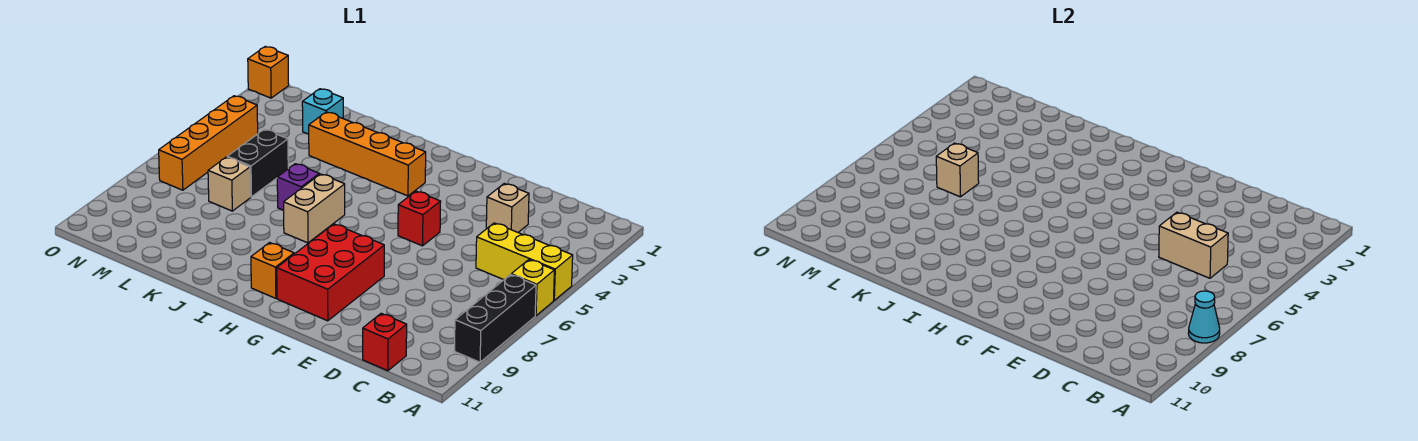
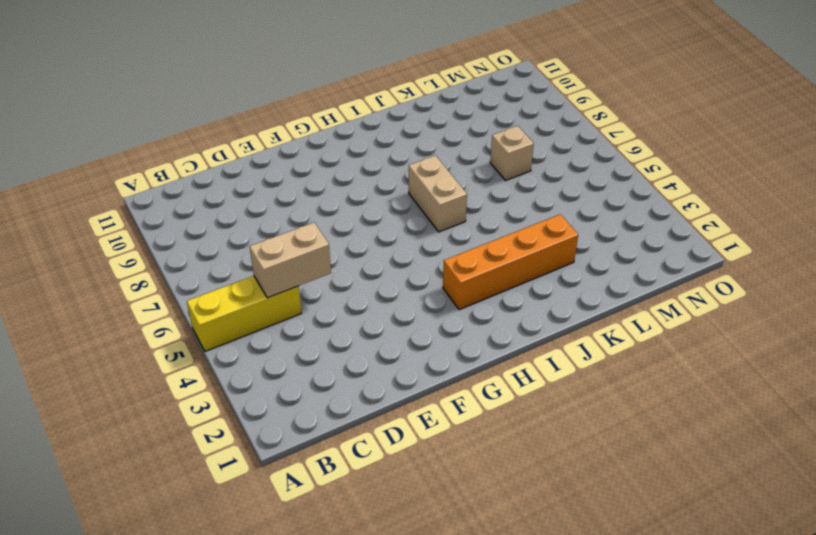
none -> yellow 1x1 brick [511,260,554,316]
none -> black 1x3 brick [455,275,536,362]
none -> red 1x1 brick [363,313,407,371]

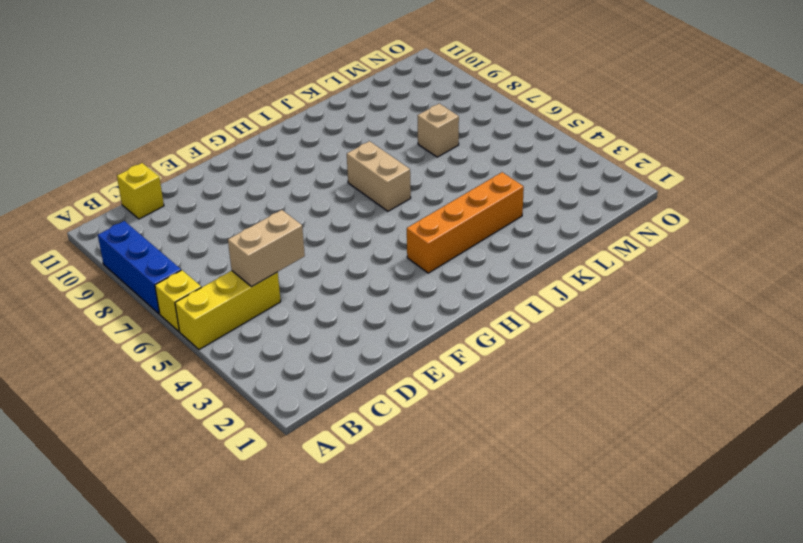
blue 1x3 brick [98,221,181,314] -> black 1x3 brick [455,275,536,362]
yellow 1x1 brick [117,163,164,219] -> red 1x1 brick [363,313,407,371]
none -> tan 1x1 brick [486,183,529,232]
none -> red 1x1 brick [398,191,441,246]
none -> red 2x3 brick [277,224,384,321]

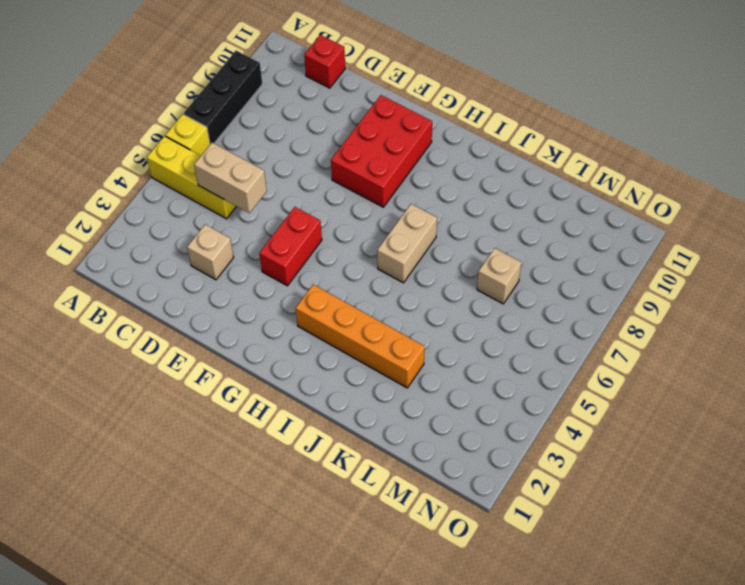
red 1x2 brick [259,207,322,286] -> red 1x1 brick [398,191,441,246]
none -> orange 1x1 brick [251,243,294,298]
none -> purple 1x1 brick [277,164,319,210]
none -> cyan 1x1 brick [302,89,343,134]

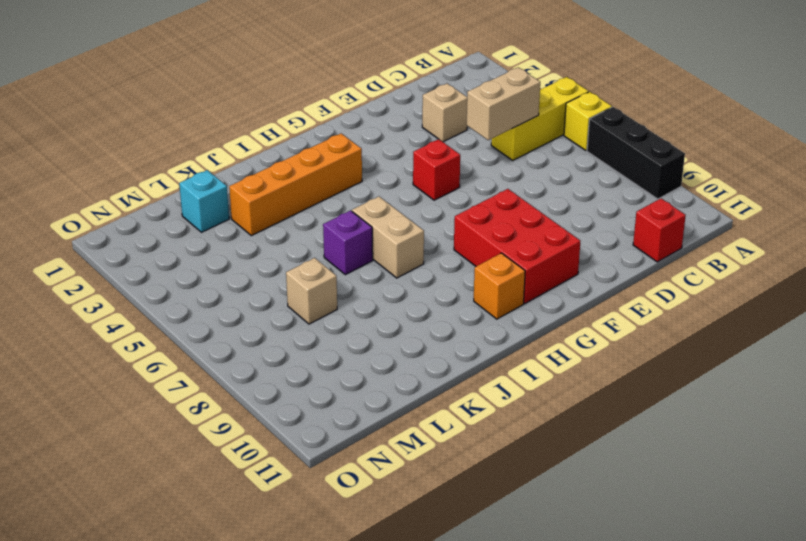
none -> black 1x2 brick [227,129,288,197]
none -> orange 1x4 brick [159,96,258,190]
none -> orange 1x1 brick [248,46,289,98]

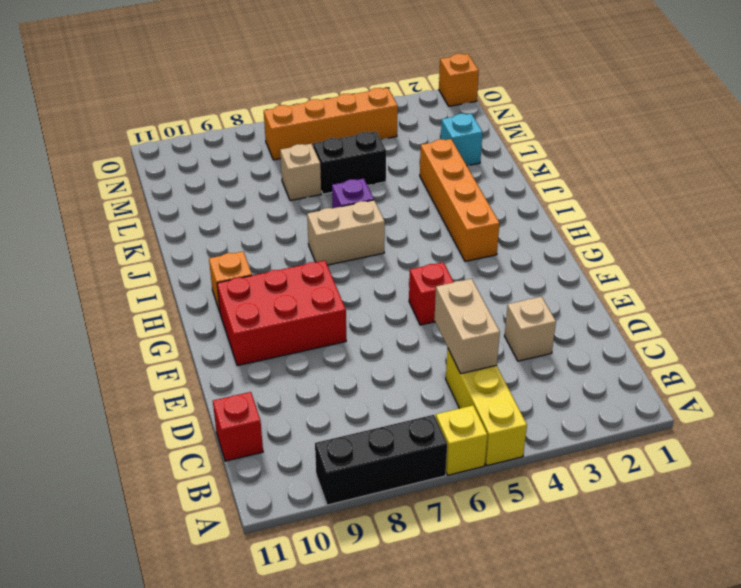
none -> cyan 1x1 cone [1188,291,1220,343]
none -> tan 1x1 brick [936,143,979,197]

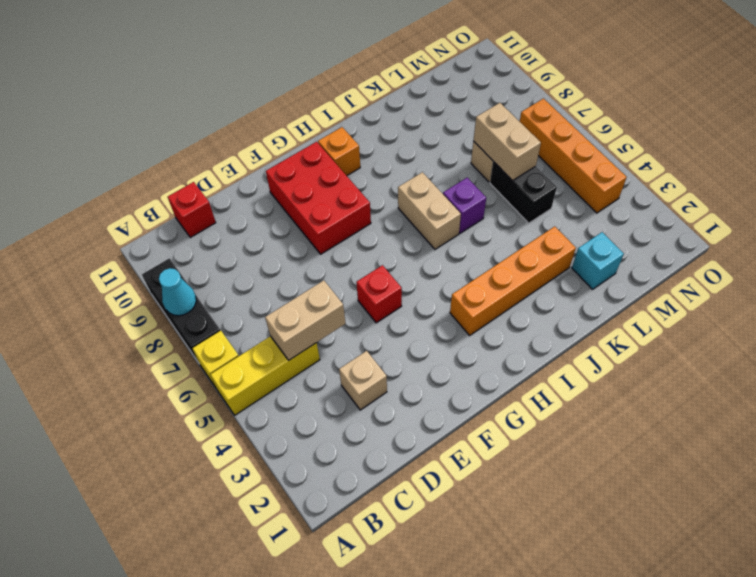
tan 1x2 brick [473,103,541,181] -> tan 1x1 brick [936,143,979,197]
none -> orange 1x1 brick [248,46,289,98]

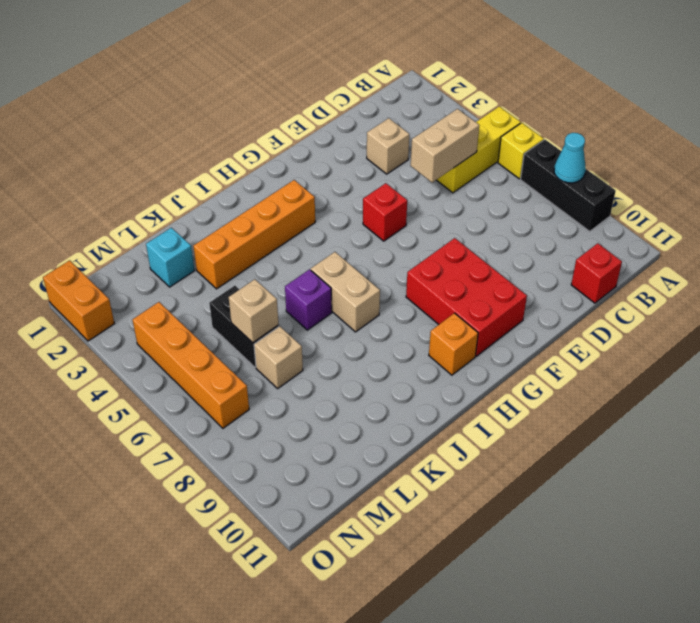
orange 1x2 brick [43,260,114,341] -> orange 1x1 brick [248,46,289,98]

